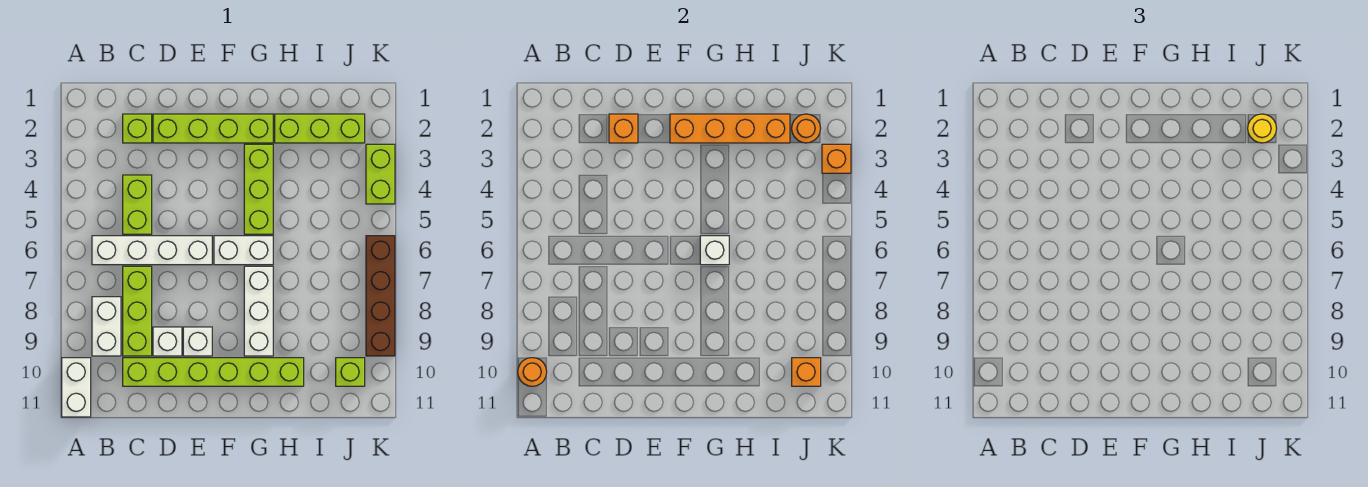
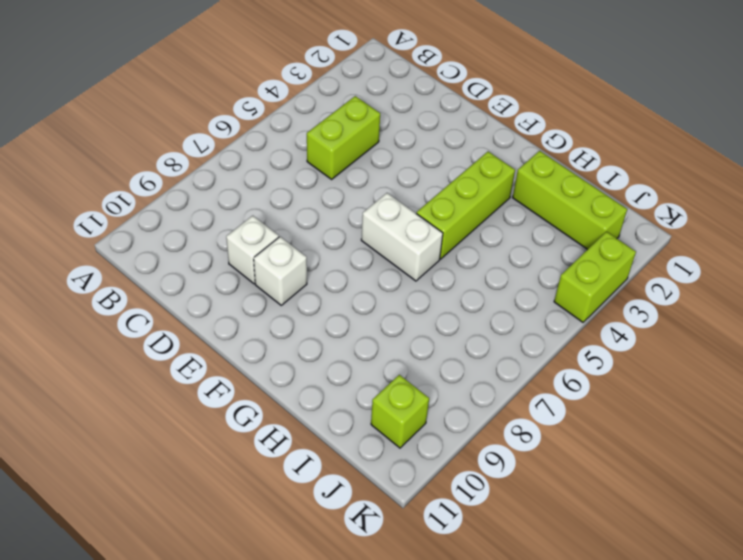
none -> white 1x2 brick [62,358,91,417]
none -> white 1x4 brick [92,236,212,265]
none -> white 1x2 brick [92,297,121,356]

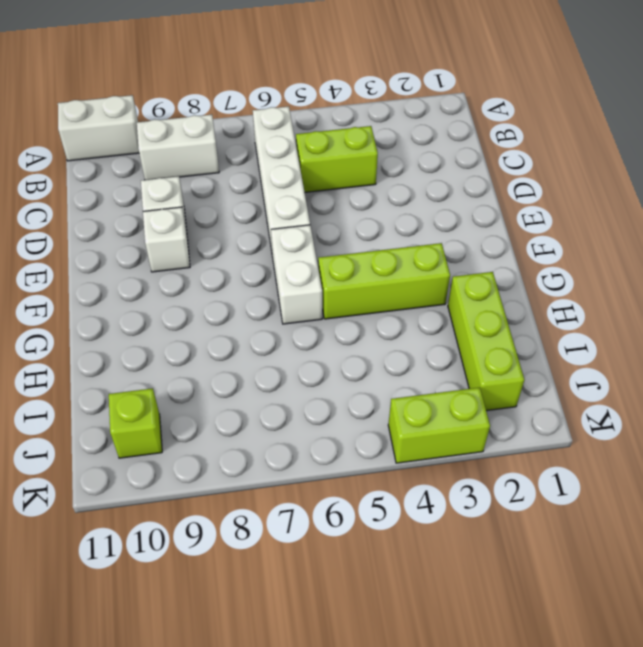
none -> lime 1x1 brick [123,114,152,143]
none -> lime 1x3 brick [123,266,152,356]
none -> lime 1x6 brick [123,358,304,386]

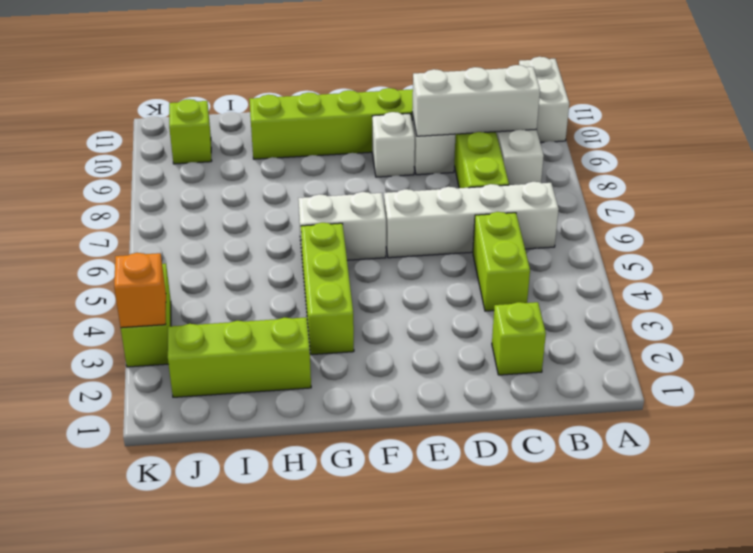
white 1x3 brick [412,65,540,136] -> white 1x3 brick turned to [244,266,273,356]
none -> lime 1x4 brick [153,114,273,143]
none -> brown 1x4 brick [366,236,395,356]
none -> orange 1x1 round brick [518,358,547,386]

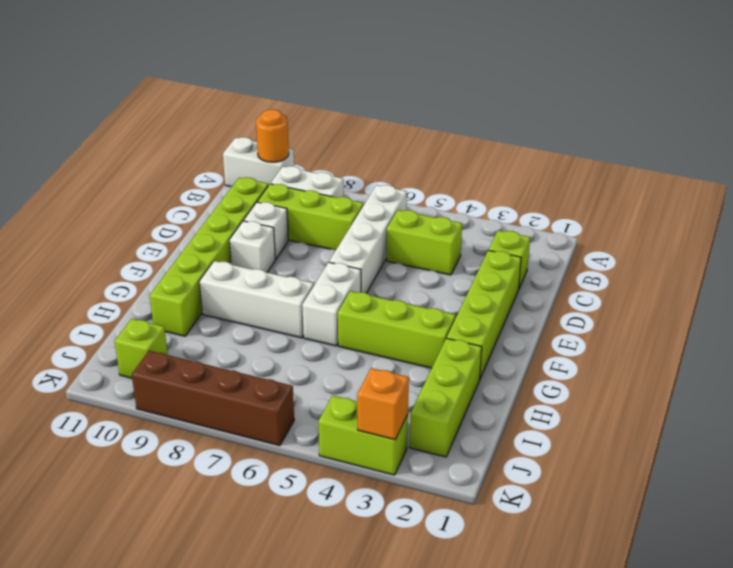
none -> orange 1x1 brick [609,114,638,143]
none -> orange 1x4 brick [670,114,790,143]
none -> white 1x1 brick [700,236,729,265]

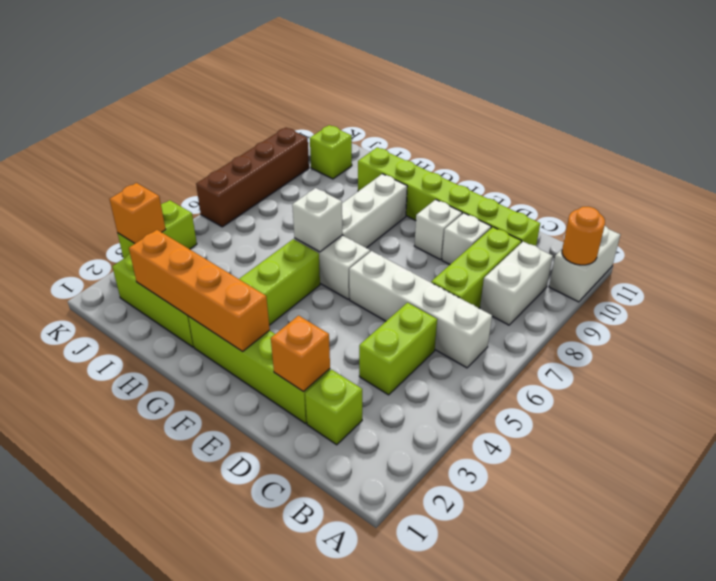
none -> orange 1x1 round brick [792,114,821,143]
none -> orange 1x1 brick [792,358,821,386]
none -> yellow 1x1 round brick [1248,114,1277,143]

